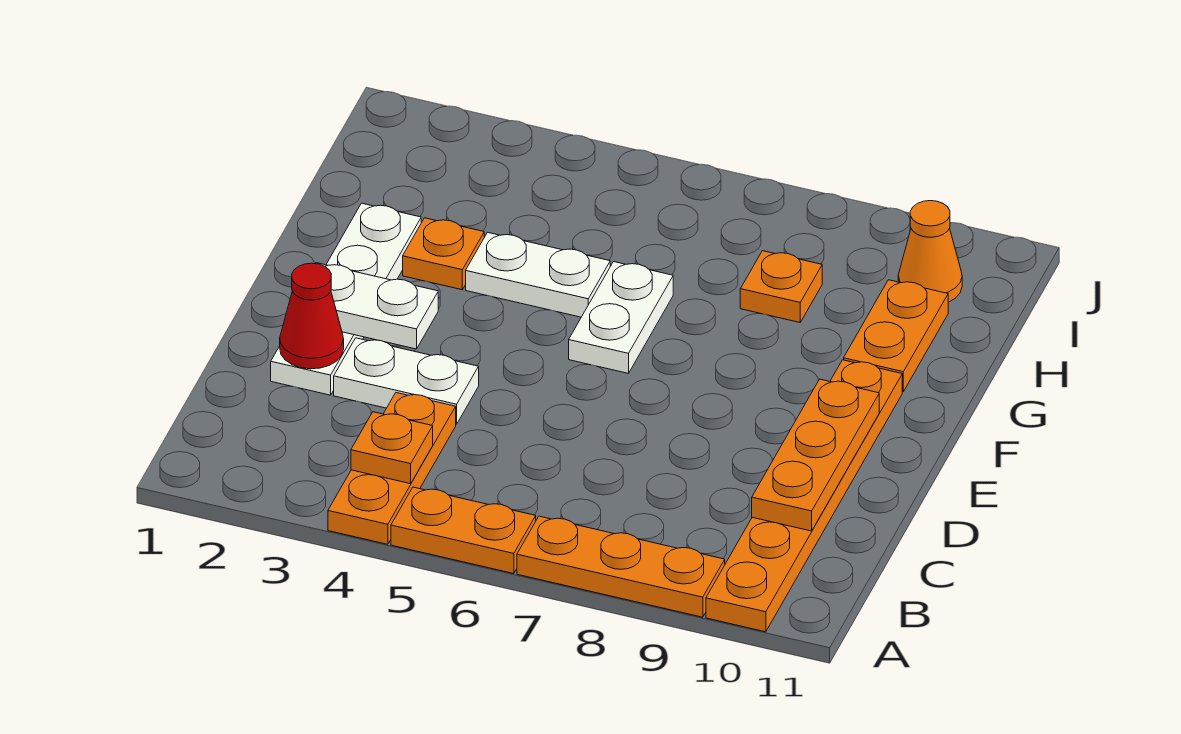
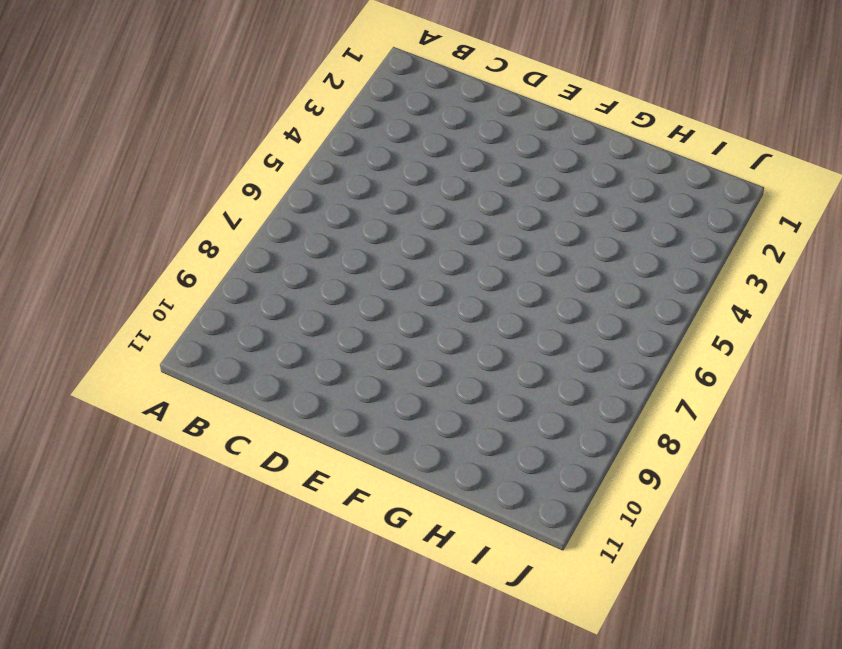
none -> orange 1x3 plate [328,393,456,544]
none -> orange 1x2 plate [391,487,536,574]
none -> orange 1x3 plate [517,516,725,617]

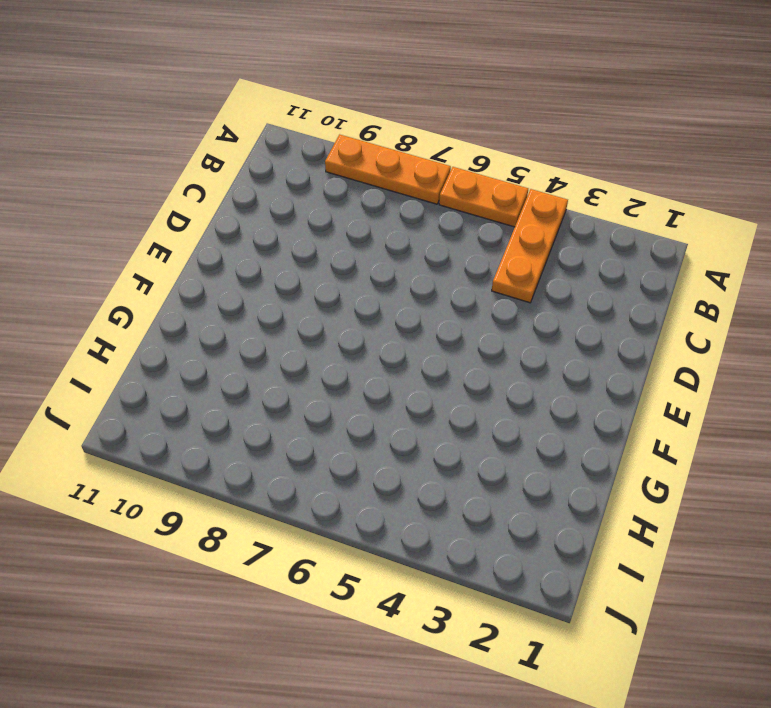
none -> orange 1x6 plate [706,360,902,632]
none -> white 1x4 plate [271,203,421,395]
none -> white 1x2 plate [334,338,479,424]

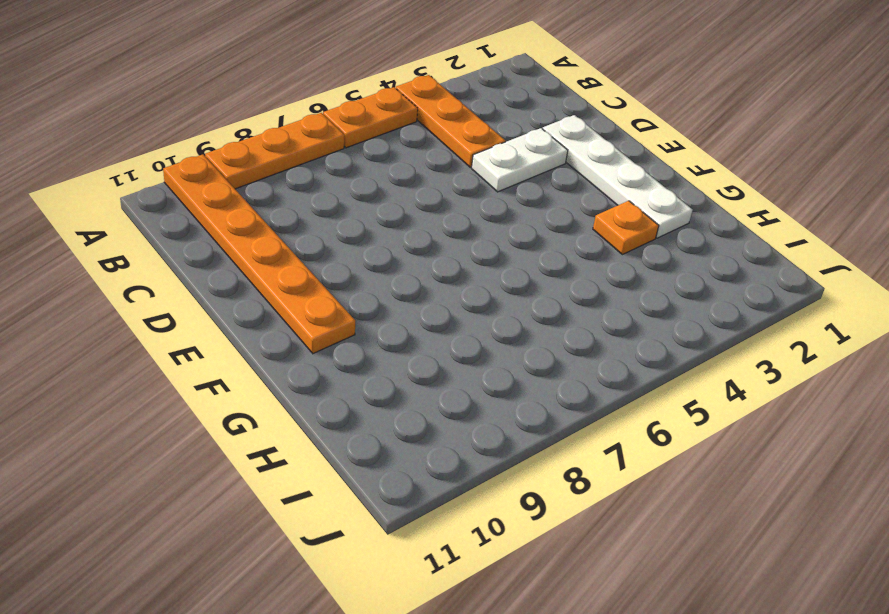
none -> white 1x2 plate [569,262,673,373]
none -> white 1x2 plate [466,232,610,317]
none -> orange 1x2 plate [844,280,948,392]

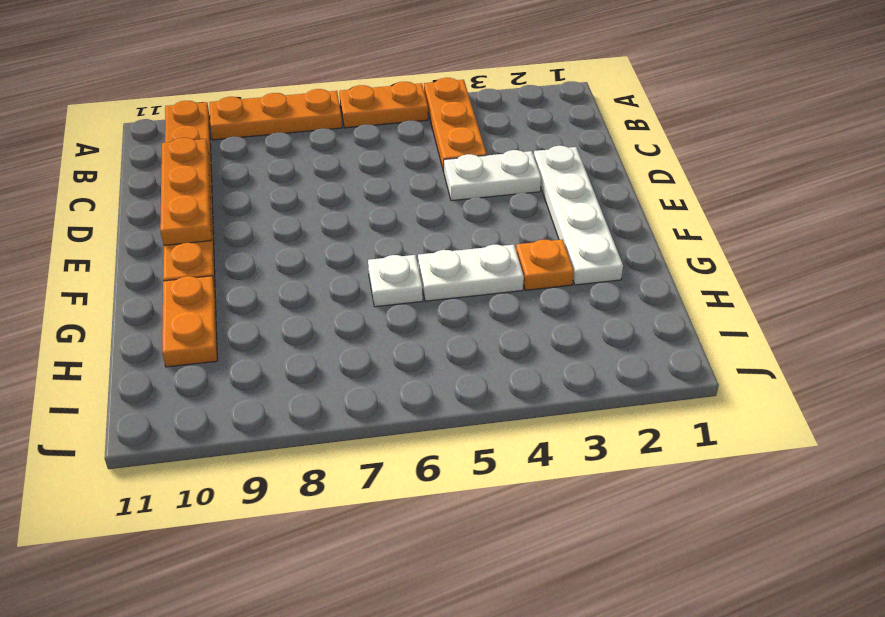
white 1x1 plate [368,255,423,307] -> white 1x2 plate [569,262,673,373]
none -> orange 1x1 plate [740,251,822,322]
none -> orange 1x1 cone [898,201,962,302]
none -> orange 1x1 plate [351,412,433,484]

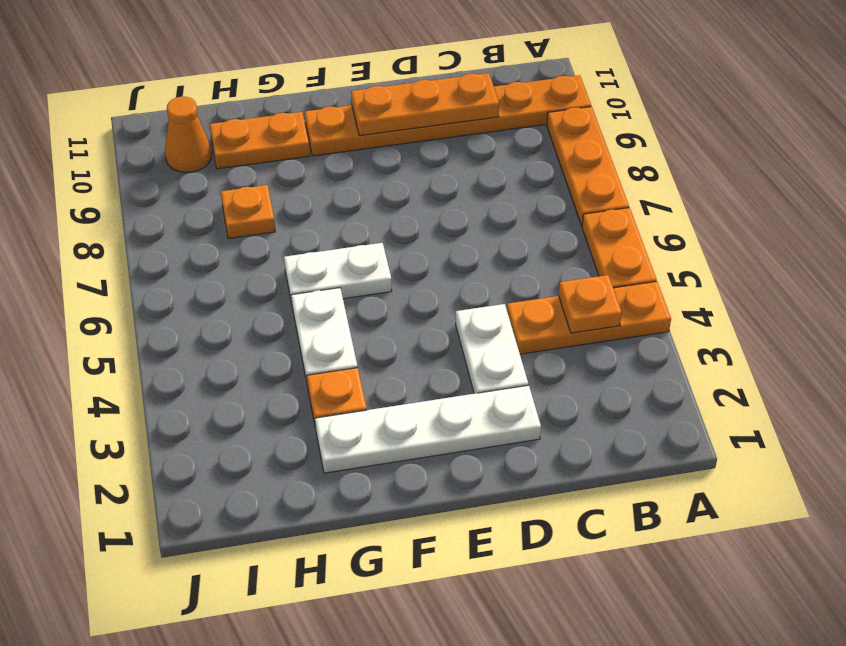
none -> red 1x1 cone [280,263,344,369]
none -> white 1x2 plate [315,263,438,349]

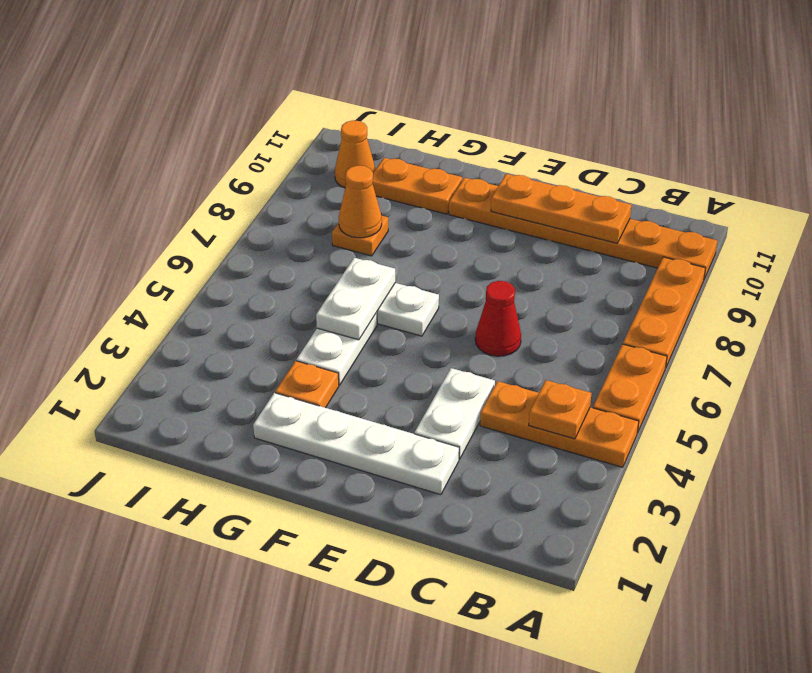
red 1x1 cone [475,281,521,356] -> red 1x1 cone moved to [280,263,344,369]
white 1x2 plate [316,258,395,340] -> white 1x2 plate moved to [315,263,438,349]
orange 1x1 cone [339,166,382,238] -> none

